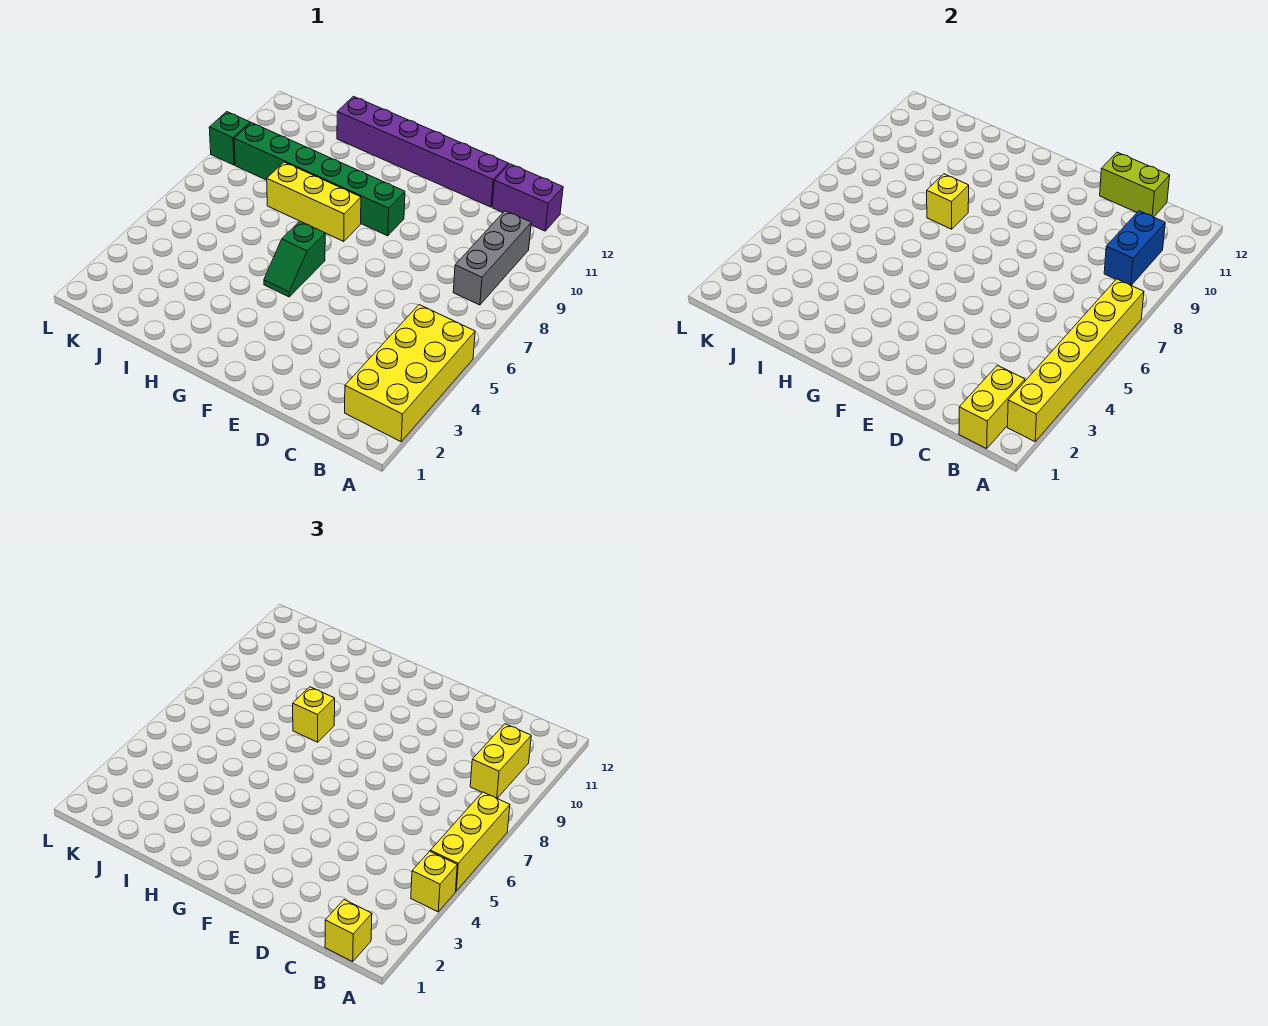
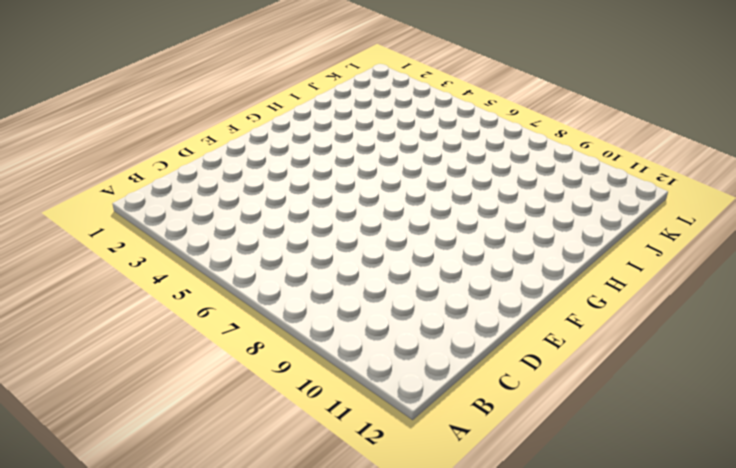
none -> yellow 2x4 brick [345,305,475,442]
none -> grey 1x3 brick [453,211,531,305]
none -> purple 1x2 brick [492,164,563,231]

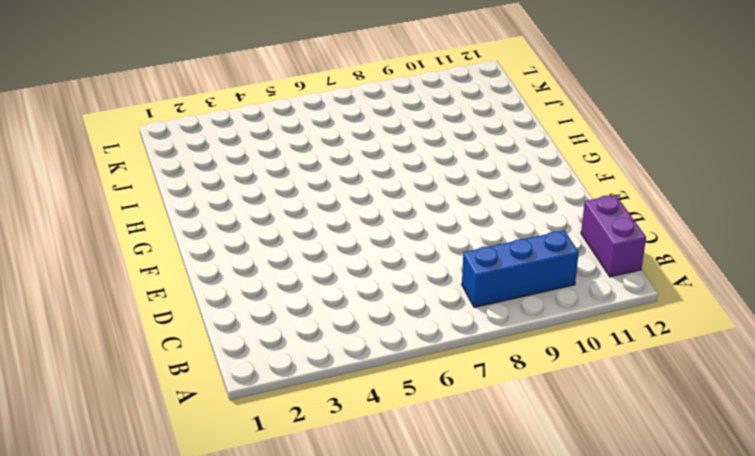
blue 1x3 brick [462,230,579,307] -> grey 1x3 brick [453,211,531,305]
none -> yellow 2x4 brick [345,305,475,442]
none -> purple 1x6 brick [337,96,508,207]
none -> green 1x6 brick [234,123,405,236]

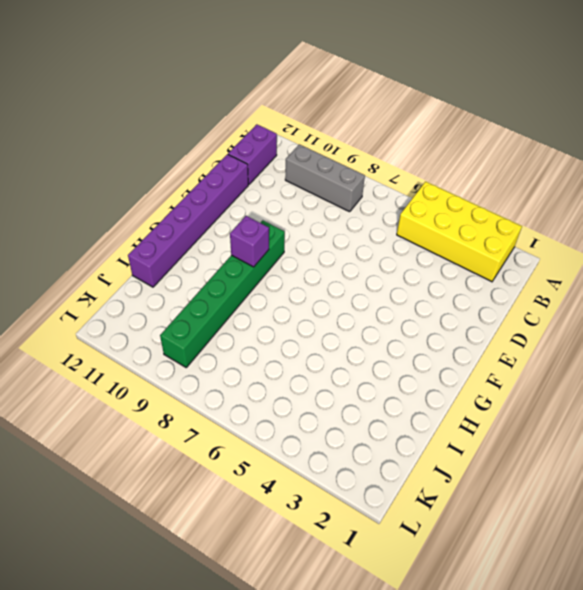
purple 1x1 brick [230,216,269,267] -> none
none -> green 1x2 slope [264,221,325,297]
none -> yellow 1x3 brick [267,162,361,241]
none -> green 1x1 brick [209,112,250,165]

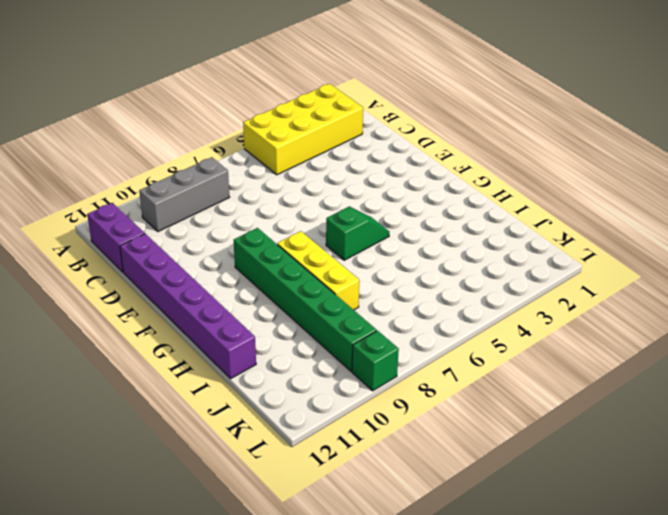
none -> yellow 1x6 brick [1007,279,1144,442]
none -> yellow 1x2 brick [959,365,1025,449]
none -> blue 1x2 brick [1104,211,1165,285]

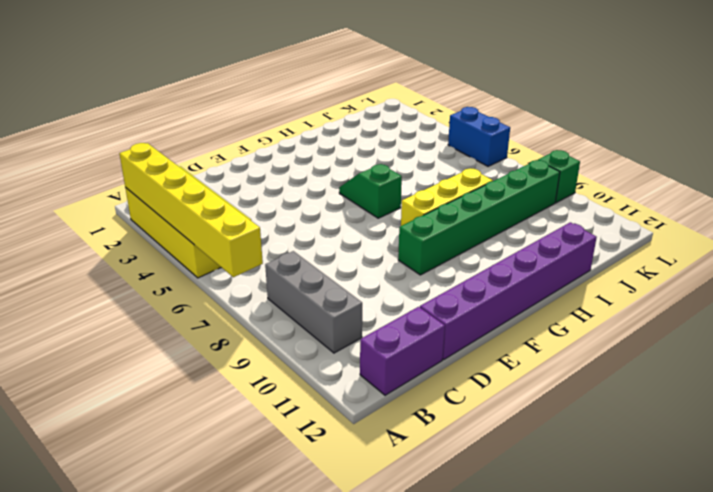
blue 1x2 brick [448,107,510,166] -> blue 1x2 brick moved to [1104,211,1165,285]
none -> yellow 1x2 brick [959,365,1025,449]
none -> lime 1x2 brick [1100,152,1170,217]
none -> yellow 1x1 brick [927,174,969,229]

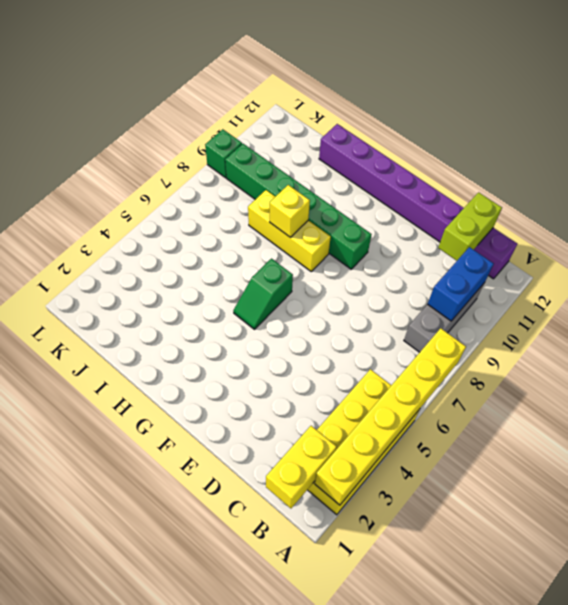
lime 1x2 brick [438,192,502,261] -> lime 1x2 brick turned to [1100,152,1170,217]
none -> yellow 1x1 brick [411,851,457,912]
none -> yellow 1x3 brick [430,792,510,891]
none -> yellow 1x1 brick [325,900,372,962]

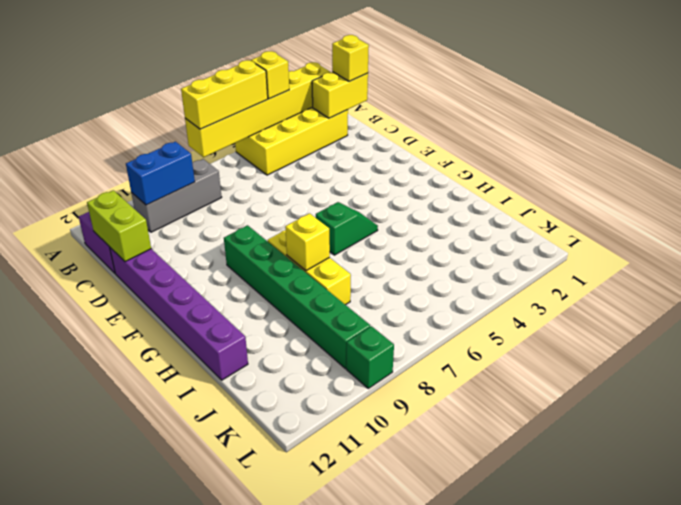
none -> yellow 1x2 brick [470,724,531,798]
none -> yellow 1x1 brick [293,687,335,742]

